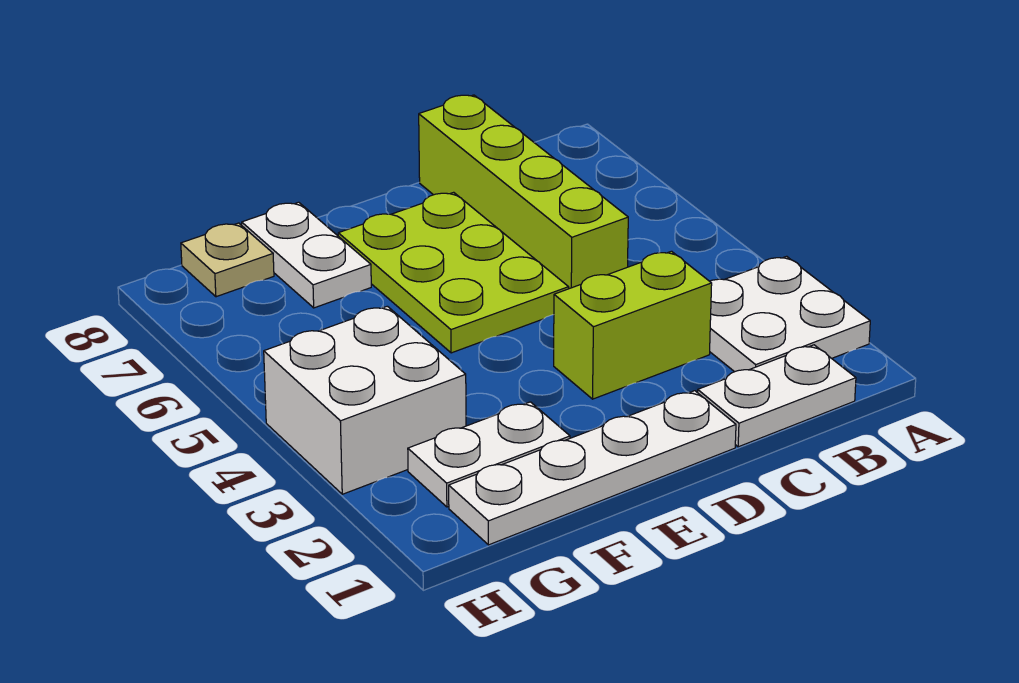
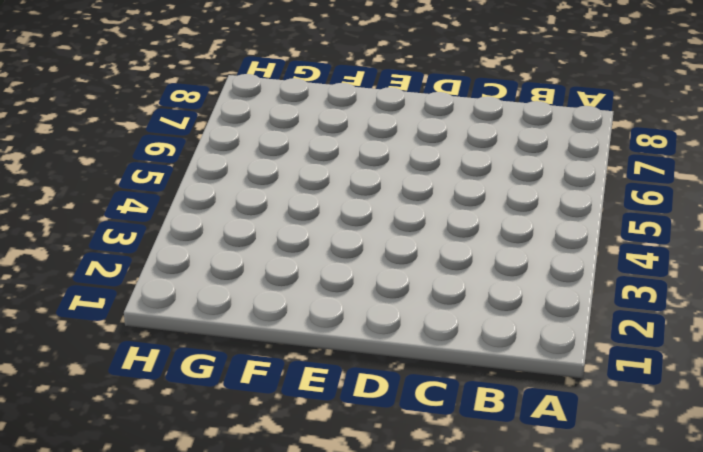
none -> white 2x2 plate [710,256,870,372]
none -> white 1x2 plate [698,345,856,447]

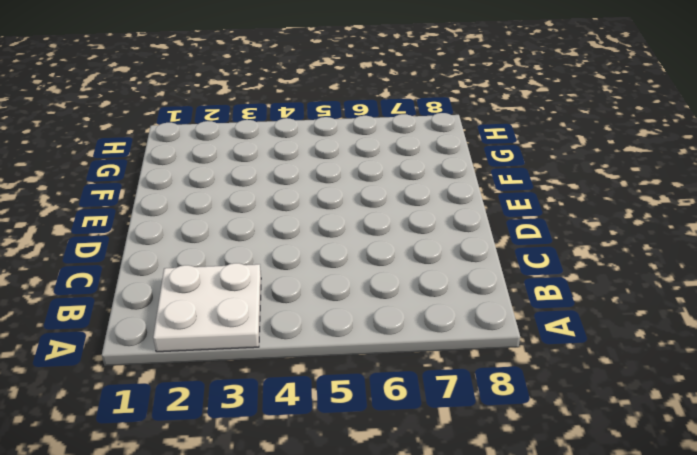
none -> white 1x2 plate [698,345,856,447]
none -> lime 1x2 brick [554,251,712,399]

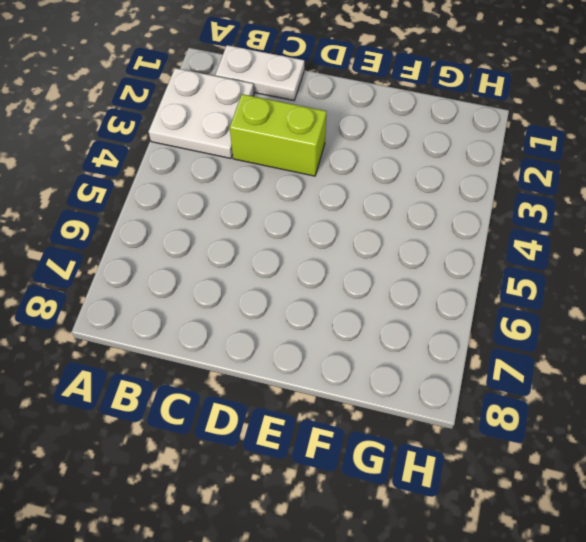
none -> lime 1x4 brick [419,95,628,289]
none -> white 1x4 plate [449,391,736,545]

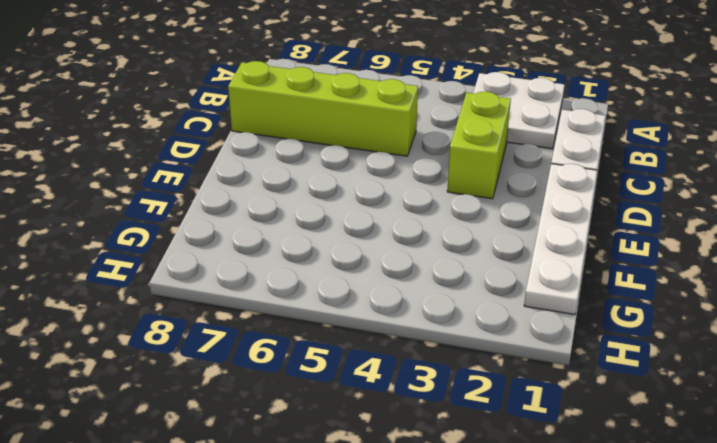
none -> lime 2x3 plate [338,192,569,353]
none -> white 1x2 plate [408,402,570,507]

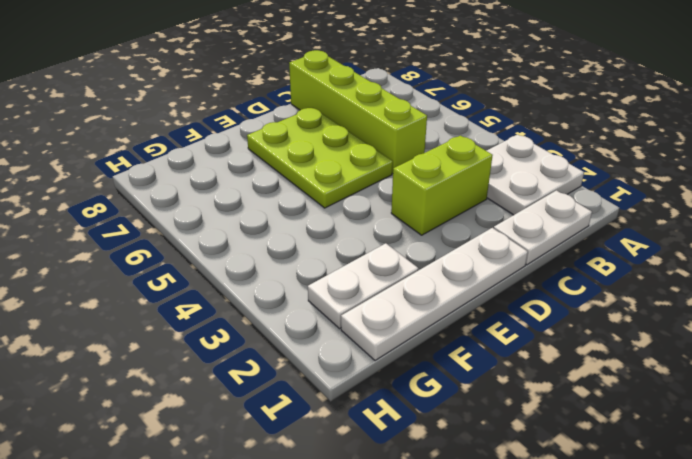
none -> white 1x2 plate [242,202,371,308]
none -> white 2x2 brick [264,306,466,494]

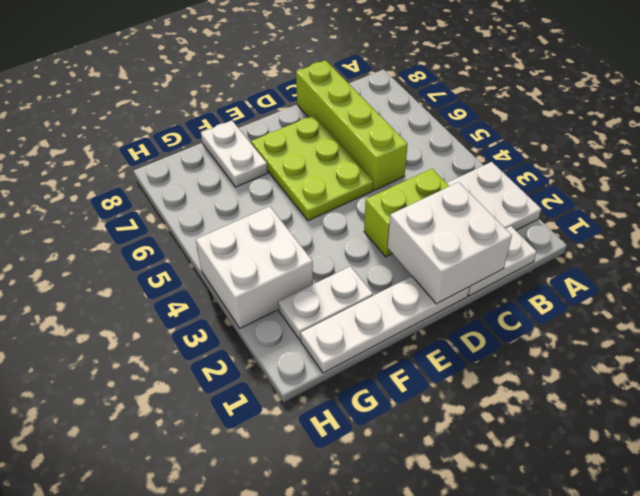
white 2x2 brick [388,182,512,304] -> none
none -> tan 1x1 plate [181,223,274,297]

